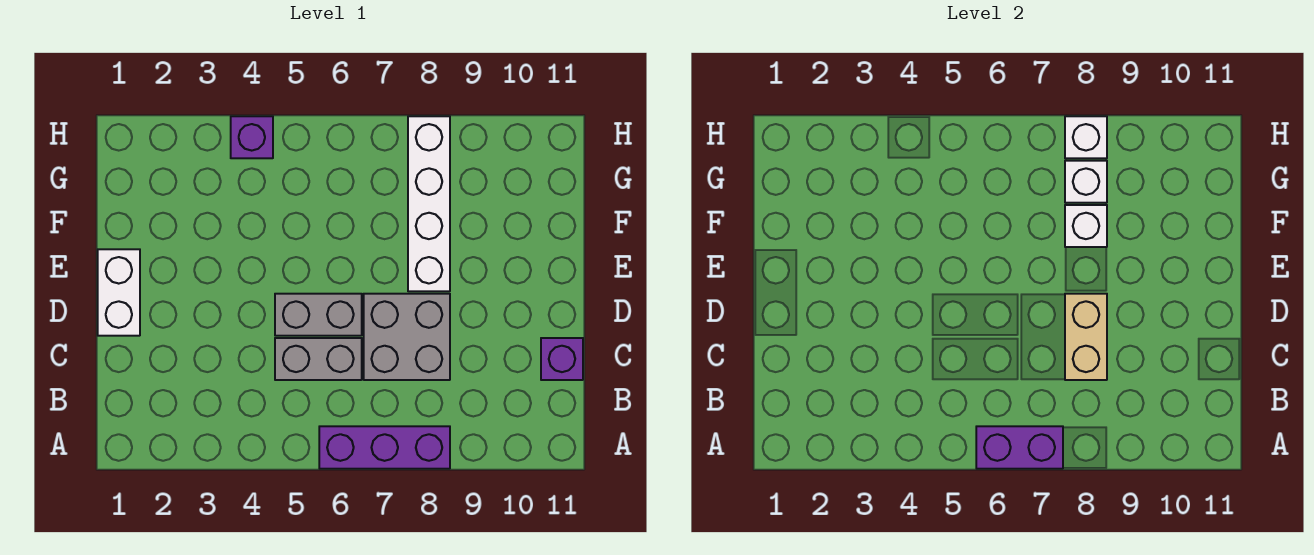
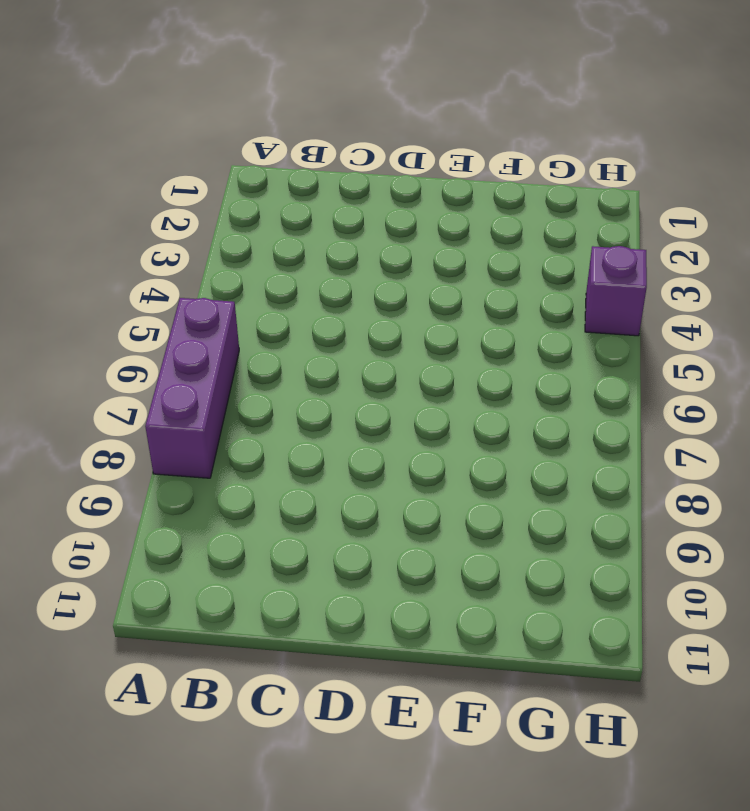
none -> grey 1x2 brick [275,338,362,380]
none -> grey 2x2 brick [364,294,450,380]
none -> purple 1x1 brick [541,338,583,380]

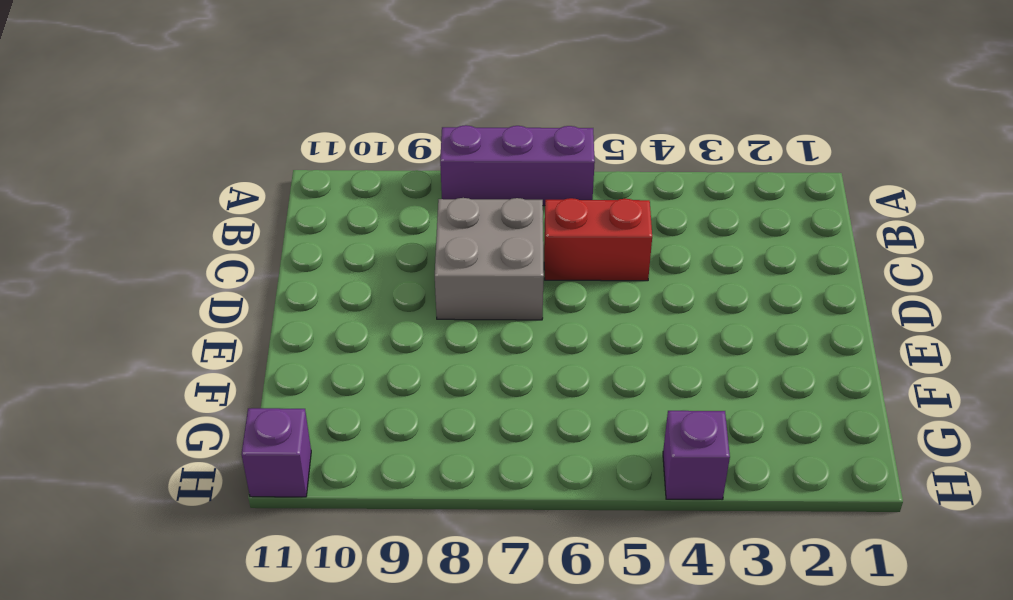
red 1x2 brick [544,198,652,281] -> grey 1x2 brick [275,338,362,380]
purple 1x1 brick [242,408,311,497] -> purple 1x1 brick moved to [541,338,583,380]
none -> white 1x2 brick [98,249,140,336]
none -> grey 1x2 brick [275,294,362,336]
none -> white 1x4 brick [408,116,450,291]

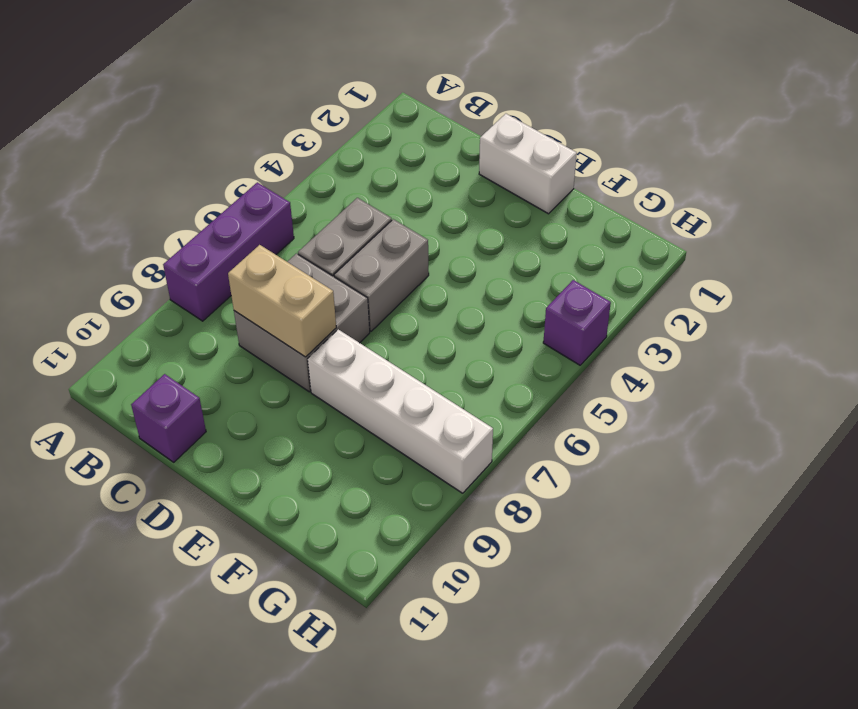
none -> purple 1x2 brick [976,426,1063,469]
none -> white 1x1 brick [1065,205,1107,247]
none -> white 1x1 brick [1065,161,1107,203]

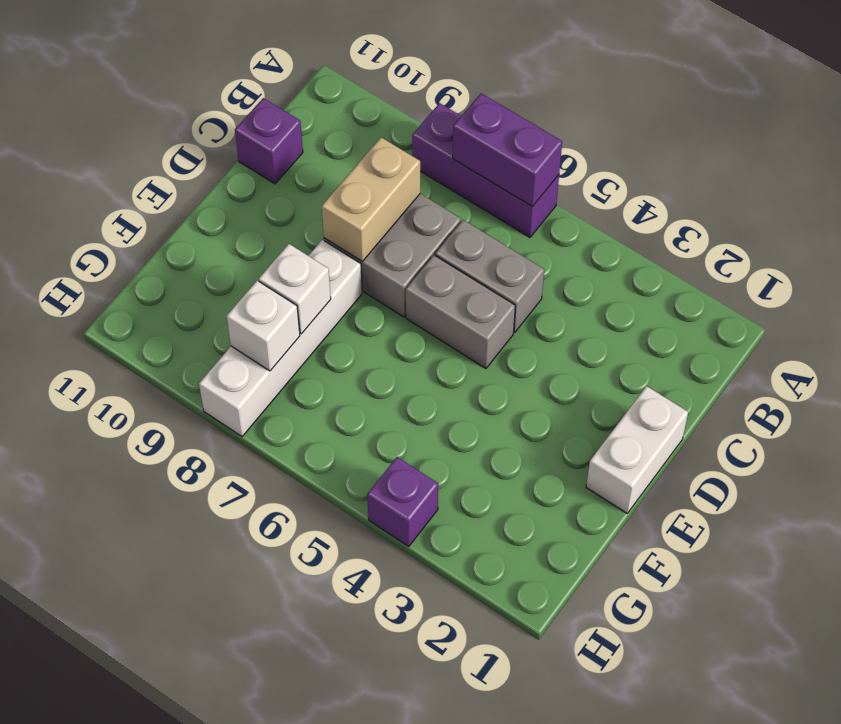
none -> white 1x1 brick [1065,116,1107,158]

